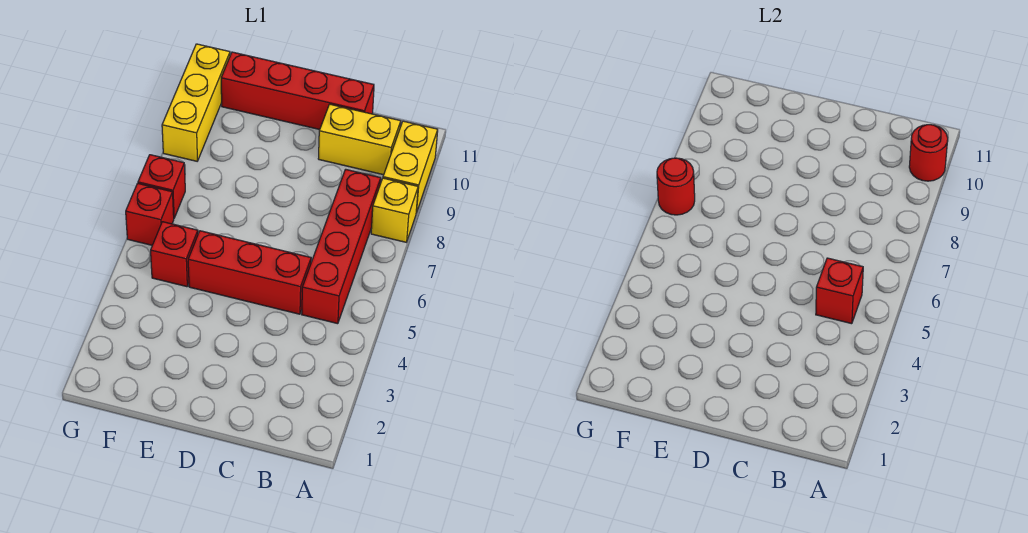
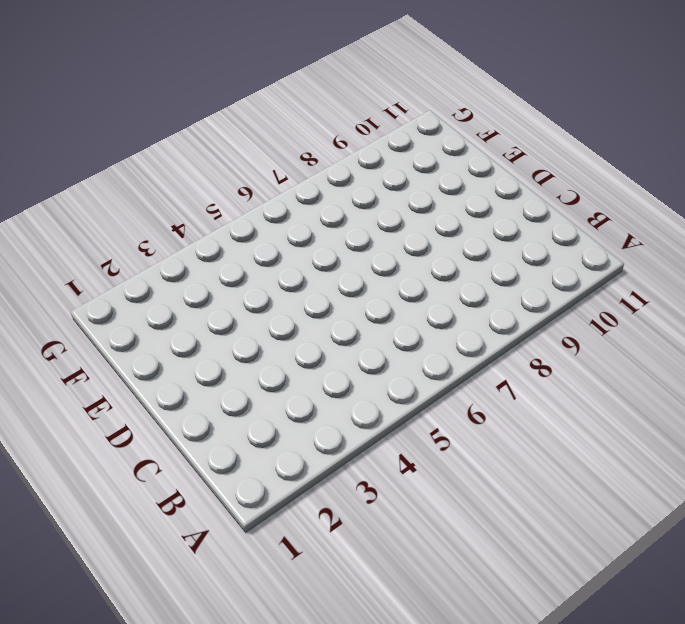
none -> yellow 1x1 brick [371,178,418,242]
none -> yellow 1x2 brick [383,121,438,213]
none -> red 1x4 brick [302,169,381,324]

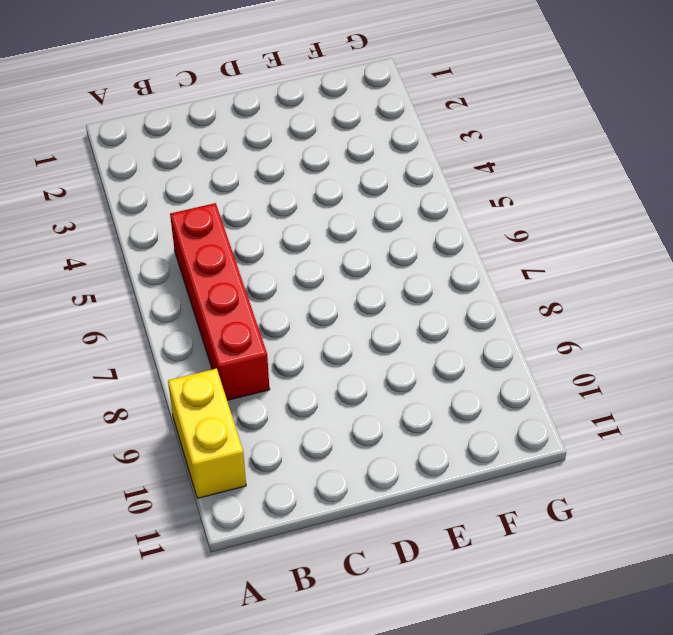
none -> yellow 1x1 brick [371,178,418,242]
none -> yellow 1x2 brick [318,104,401,175]
none -> red 1x3 brick [188,231,311,314]

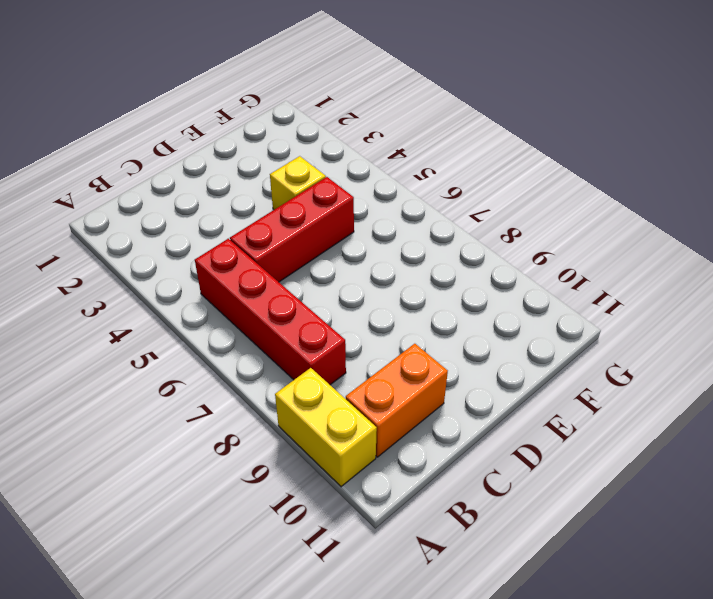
orange 1x2 brick [346,344,448,457] -> yellow 1x2 brick [318,104,401,175]
yellow 1x1 brick [270,156,326,210] -> yellow 1x1 brick moved to [371,178,418,242]
none -> red 1x4 brick [221,52,374,129]
none -> red 1x1 brick [151,222,198,287]
none -> red 1x1 brick [126,183,174,245]

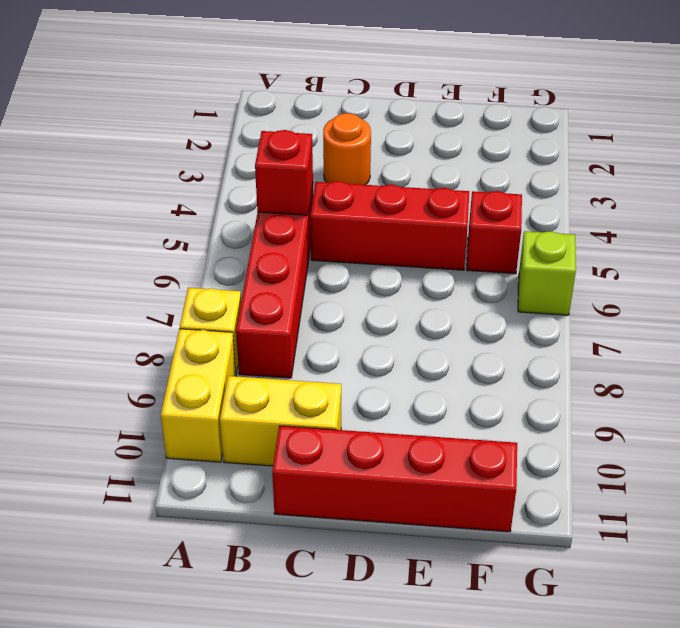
orange 1x1 round brick [323,113,371,185] -> none
lime 1x1 brick [518,231,576,315] -> red 1x1 brick [126,183,174,245]
none -> red 1x1 brick [138,155,185,218]
none -> yellow 1x3 brick [162,44,230,161]
none -> red 1x1 round brick [909,125,948,181]

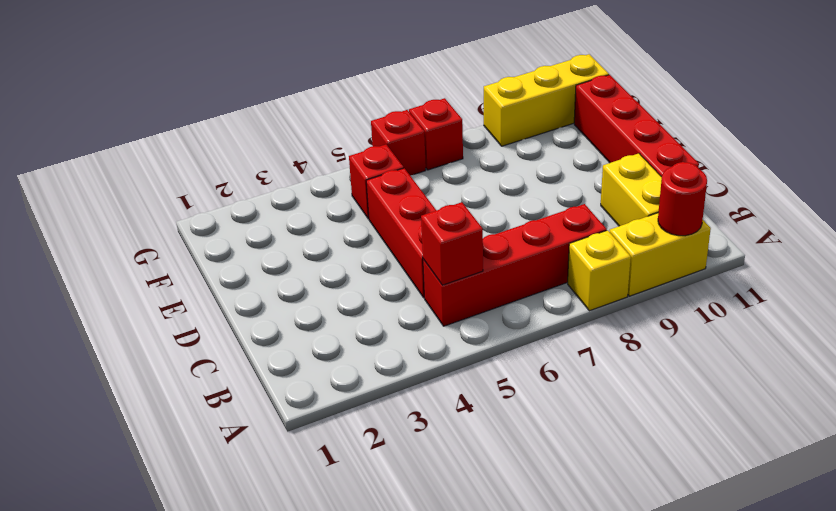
none -> red 1x1 round brick [657,158,695,215]

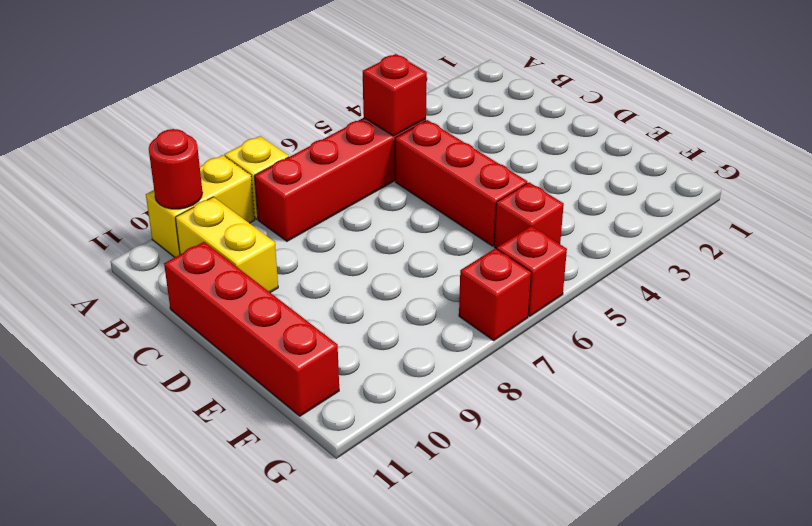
none -> yellow 1x3 brick [162,44,230,161]
none -> red 1x1 round brick [657,158,695,215]

